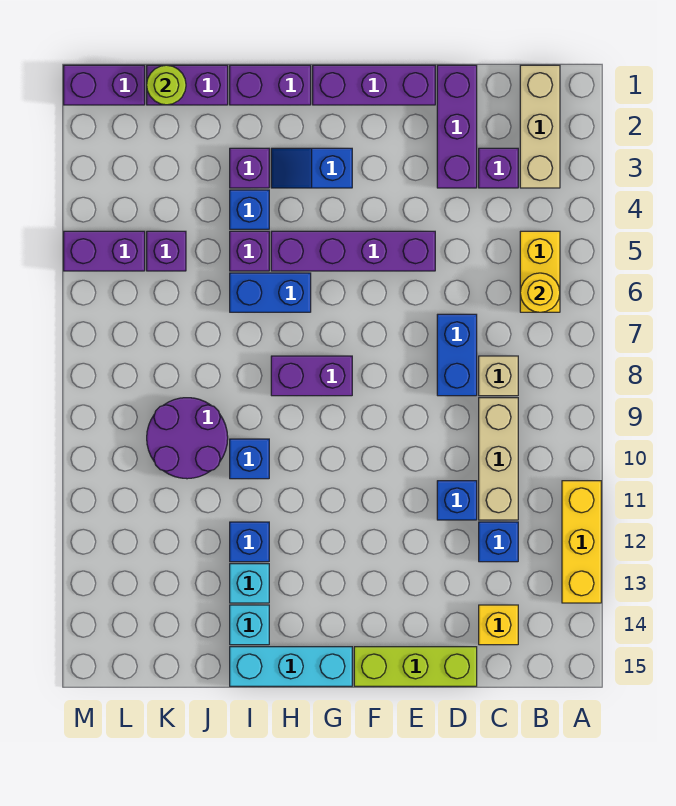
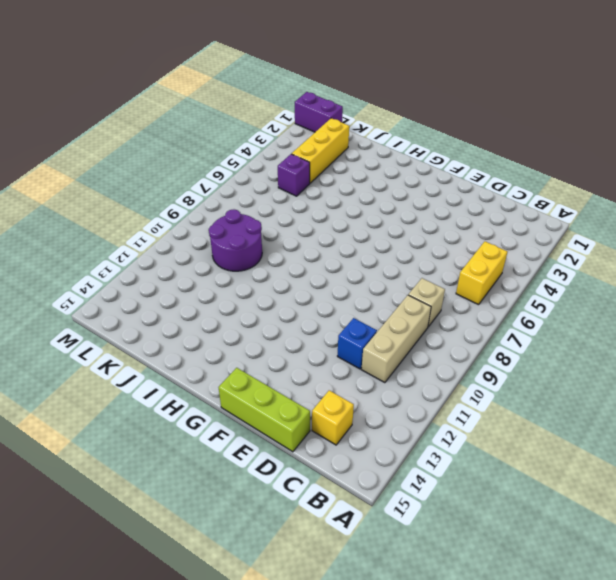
yellow 1x3 brick [292,118,349,183] -> yellow 1x3 brick moved to [562,481,601,603]
none -> tan 1x3 brick [520,65,560,188]
none -> purple 1x1 brick [479,148,518,188]
none -> blue 1x1 brick [479,522,518,562]
none -> purple 1x3 brick [437,65,477,188]

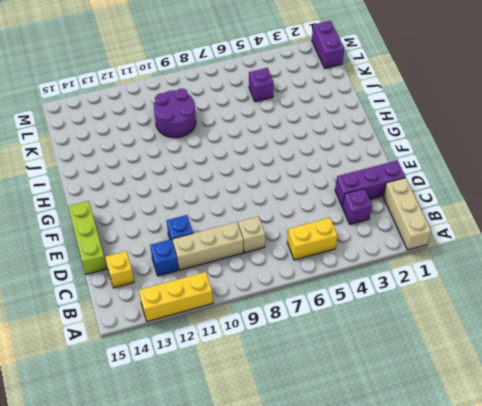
tan 1x3 brick [383,178,431,250] -> tan 1x3 brick turned to [520,65,560,188]
none -> blue 1x2 brick [437,314,477,396]
none -> purple 1x3 brick [313,65,435,105]
none -> purple 1x4 brick [271,231,435,271]
none -> blue 1x2 slope [271,148,352,188]

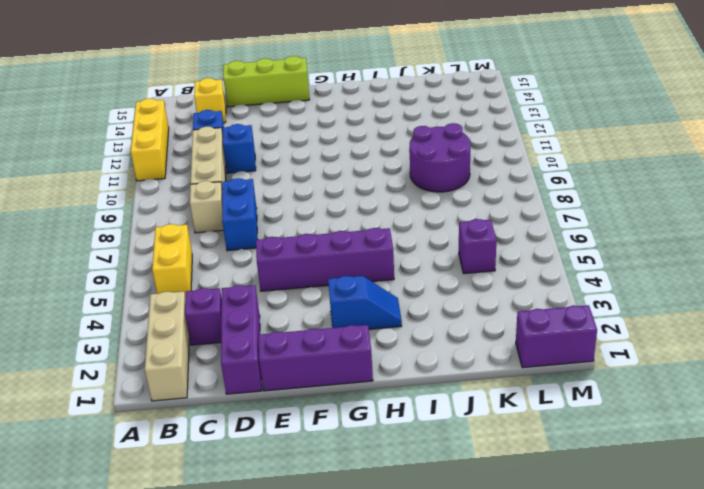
none -> purple 1x2 brick [271,356,352,396]
none -> cyan 1x3 brick [230,647,352,686]
none -> purple 1x2 brick [230,65,311,105]
none -> blue 1x2 brick [230,273,311,312]

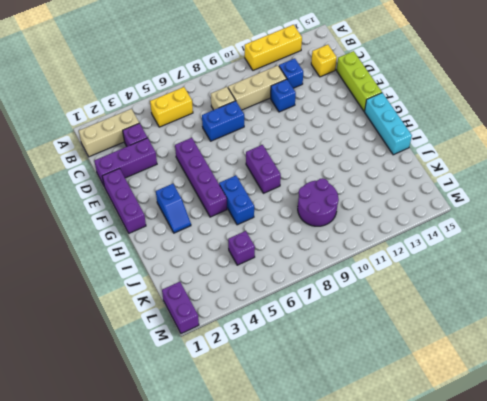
none -> purple 1x2 brick [230,65,311,105]
none -> purple 1x1 brick [230,148,269,188]
none -> blue 1x1 brick [230,190,269,229]
none -> purple 1x1 brick [230,231,269,271]

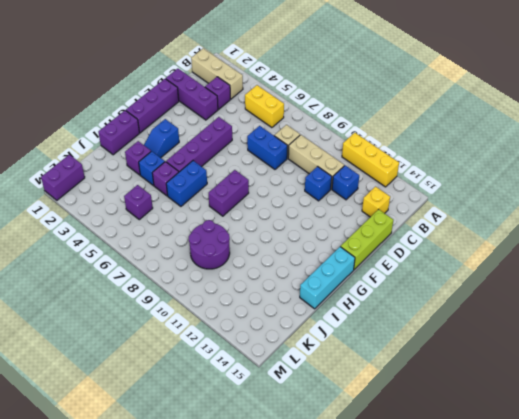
none -> blue 1x1 brick [230,439,269,479]
none -> blue 1x1 brick [230,522,269,562]
none -> cyan 1x1 brick [230,564,269,603]
none -> cyan 1x1 brick [230,605,269,645]

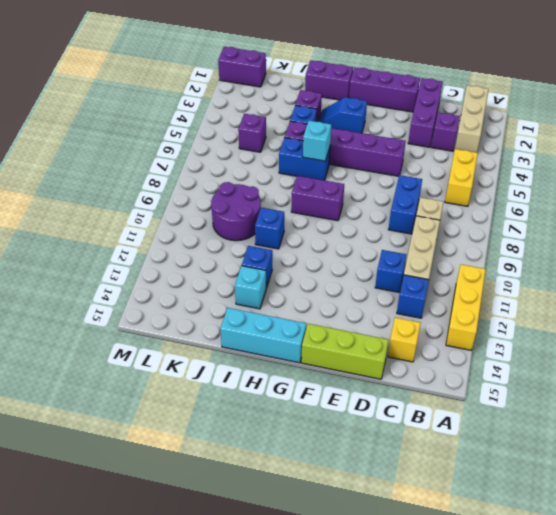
cyan 1x1 brick [303,121,331,161] -> cyan 1x1 brick moved to [230,605,269,645]
none -> purple 1x2 brick [147,65,228,105]
none -> purple 1x2 brick [64,231,145,271]
none -> yellow 1x1 round brick [520,273,560,312]
none -> lime 1x1 round brick [147,65,186,105]

